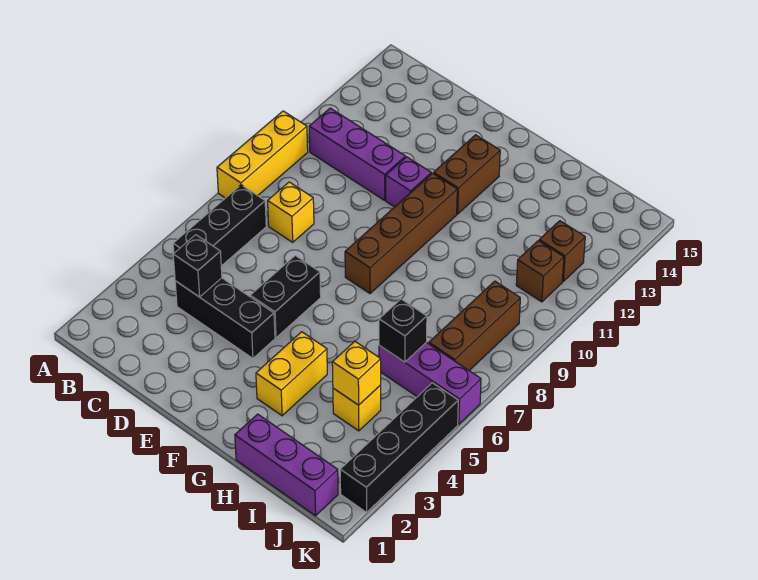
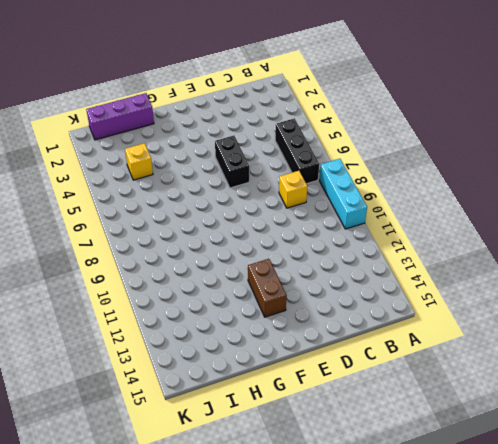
cyan 1x3 brick [319,159,367,229] -> yellow 1x3 brick [217,111,308,198]
none -> purple 1x3 brick [309,108,405,200]
none -> black 1x3 brick [175,278,275,358]
none -> purple 1x1 brick [386,157,431,207]

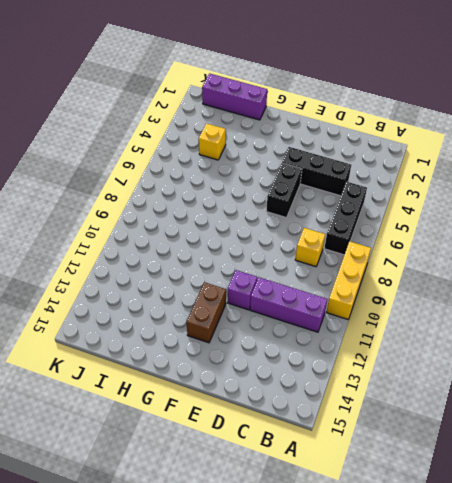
none -> brown 1x4 brick [345,173,457,294]
none -> yellow 1x2 brick [256,332,327,416]
none -> purple 1x3 brick [379,342,481,424]

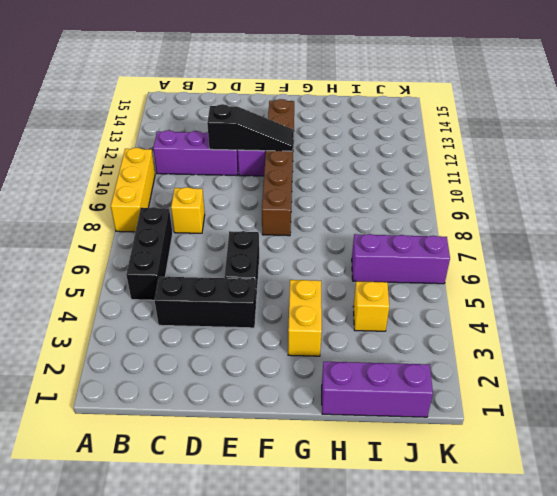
black 1x3 slope [207,104,293,151] -> none
none -> brown 1x3 brick [429,281,520,371]
none -> brown 1x1 brick [516,241,564,302]
none -> brown 1x1 brick [539,221,585,281]

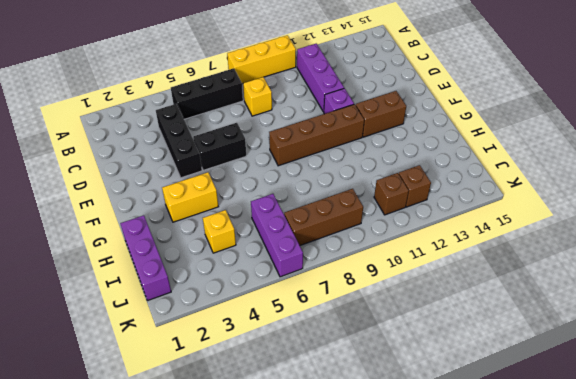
none -> black 1x4 brick [340,383,458,512]
none -> black 1x1 brick [173,235,222,297]
none -> yellow 1x1 brick [332,341,381,405]

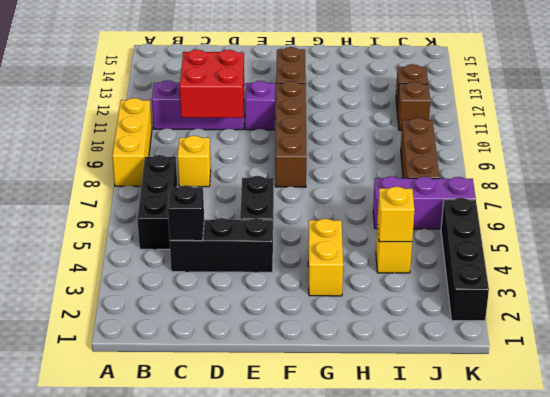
red 2x2 brick [180,50,244,118] -> none
none -> purple 1x3 brick [235,414,338,516]
none -> black 1x1 brick [379,299,427,362]

